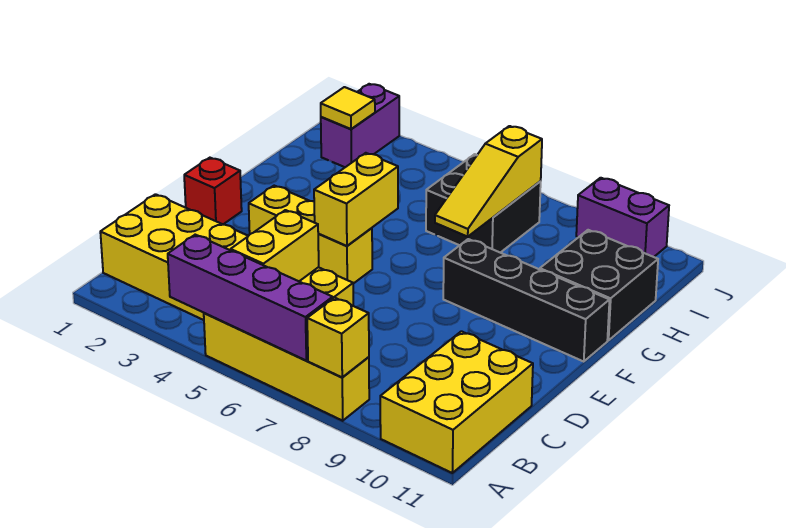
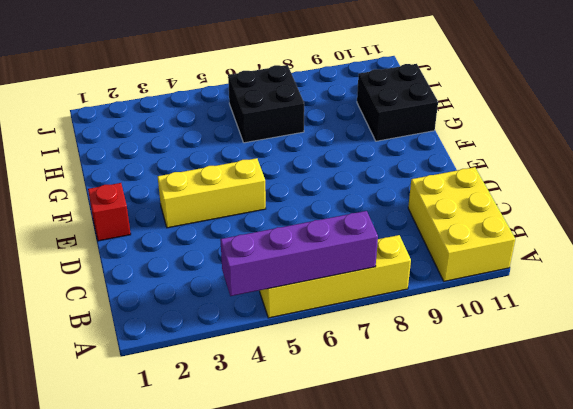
none -> yellow 2x6 brick [100,194,353,320]
none -> black 1x4 brick [443,239,609,361]
none -> purple 1x2 brick [321,84,399,167]

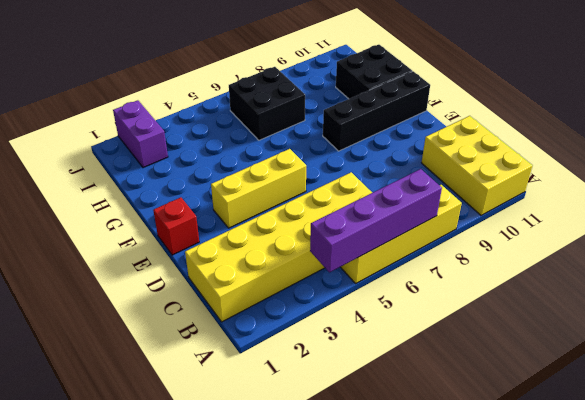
none -> purple 1x2 brick [576,178,669,257]
none -> yellow 1x1 brick [307,298,369,377]
none -> yellow 1x2 brick [231,210,319,281]

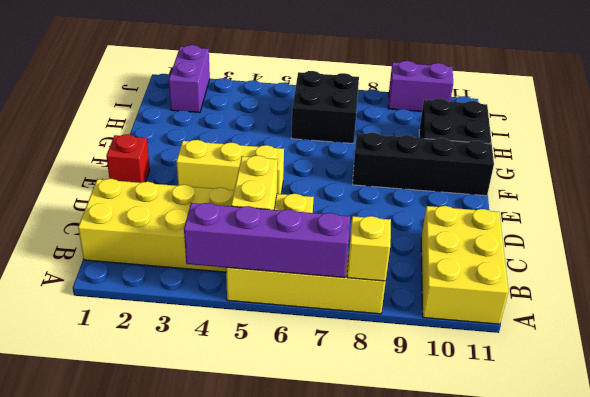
none -> yellow 1x2 brick [314,153,398,246]
none -> yellow 1x3 slope [435,126,542,237]
none -> yellow 1x1 tile [321,87,375,129]

